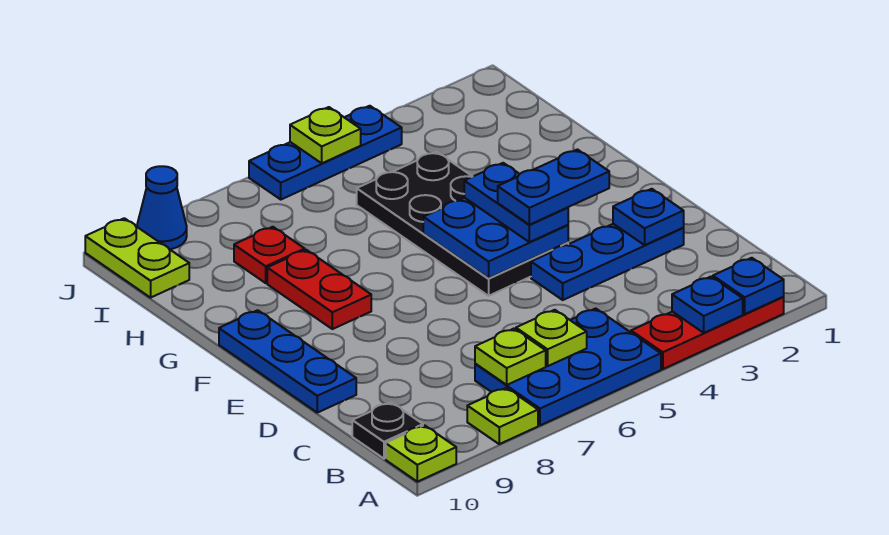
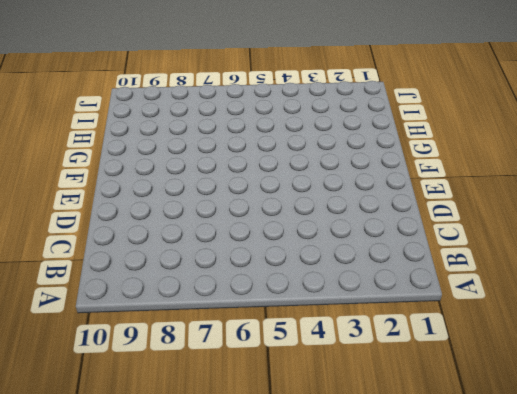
none -> red 1x3 plate [631,297,784,369]
none -> blue 2x3 plate [475,309,661,425]
none -> lime 1x1 plate [467,388,538,444]

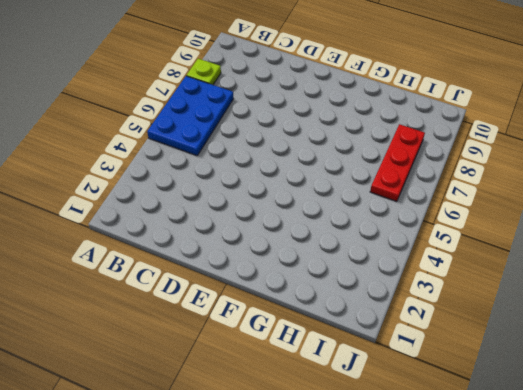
red 1x3 plate [370,124,425,202] -> red 1x3 plate moved to [631,297,784,369]
none -> lime 1x1 plate [386,425,456,482]
none -> black 1x1 plate [352,402,423,459]
none -> blue 1x3 plate [531,224,684,300]

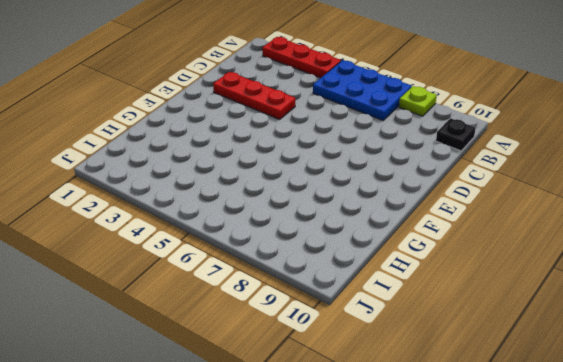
red 1x3 plate [213,72,295,120] -> blue 1x3 plate [531,224,684,300]
none -> lime 1x1 plate [386,425,456,482]
none -> blue 1x3 plate [219,310,356,413]
none -> black 2x4 plate [357,152,568,296]

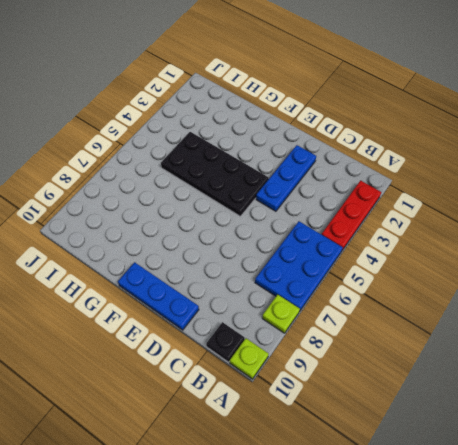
none -> red 1x2 plate [267,250,371,329]
none -> red 1x1 plate [234,227,305,283]
none -> lime 1x2 plate [85,218,189,298]

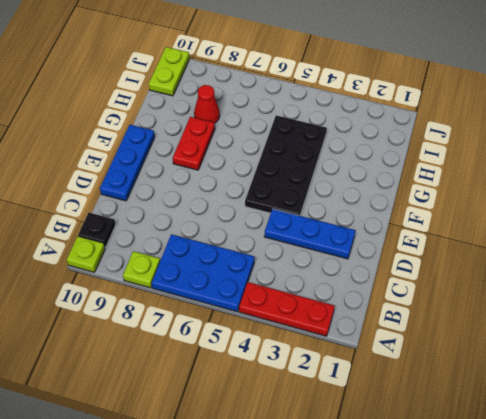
red 1x1 cone [194,85,220,123] -> red 1x1 plate [234,227,305,283]
none -> blue 1x3 plate [249,106,402,199]
none -> blue 1x1 cone [137,166,187,249]
none -> blue 1x1 plate [713,258,784,314]

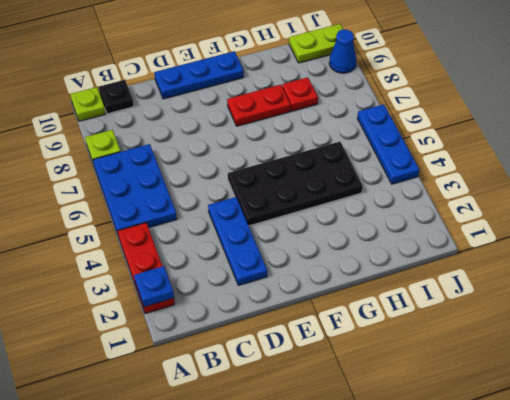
none -> blue 1x1 plate [672,277,743,333]
none -> lime 1x1 plate [516,310,587,366]
none -> lime 1x1 plate [475,329,546,385]

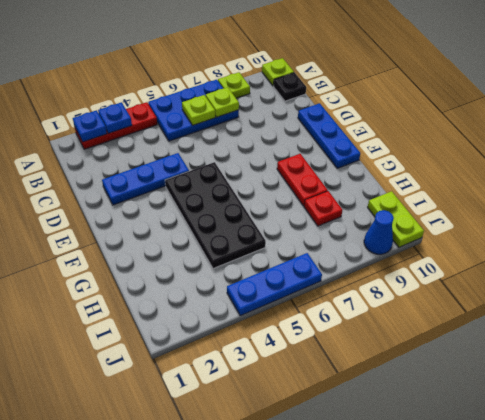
none -> blue 1x1 plate [613,189,684,245]
none -> blue 2x2 plate [423,198,568,278]
none -> lime 1x1 plate [290,107,361,163]

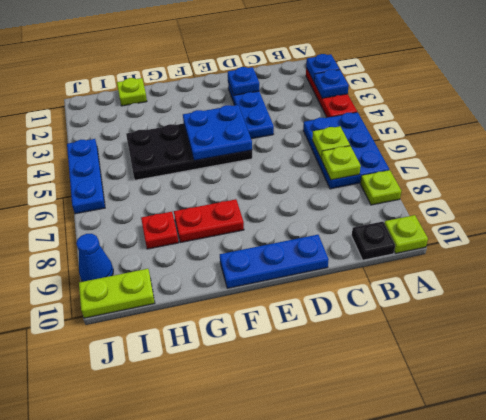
lime 1x1 plate [117,78,147,106] -> lime 1x1 plate moved to [290,107,361,163]
none -> blue 1x2 plate [464,163,568,242]
none -> blue 1x2 plate [498,150,609,225]

